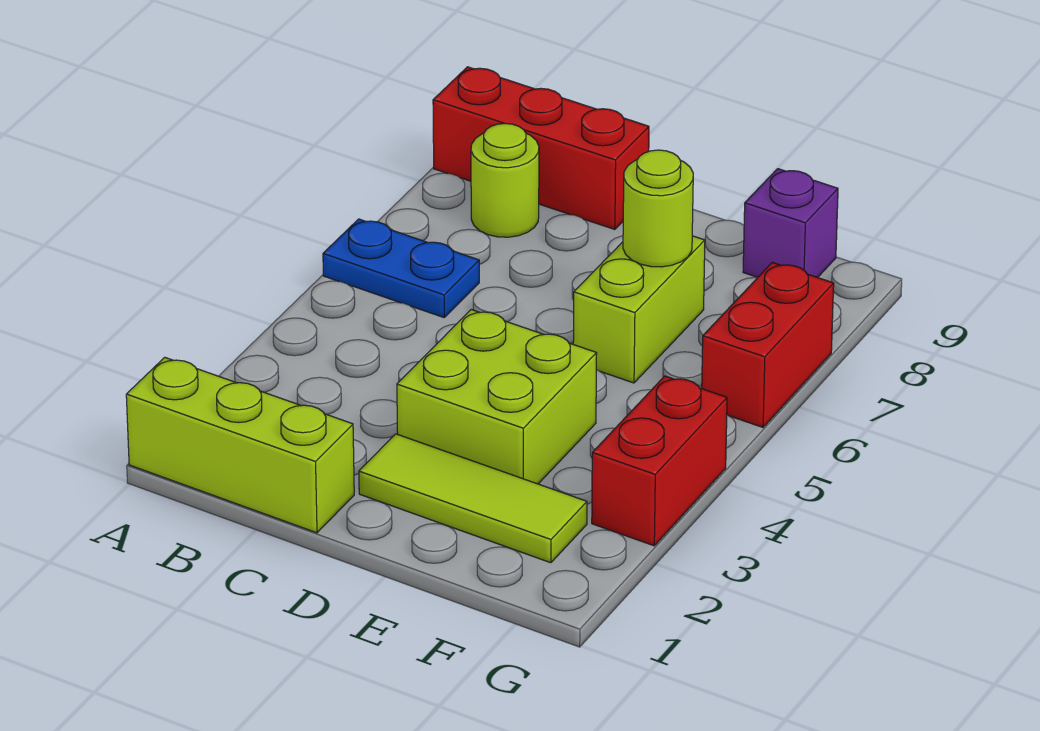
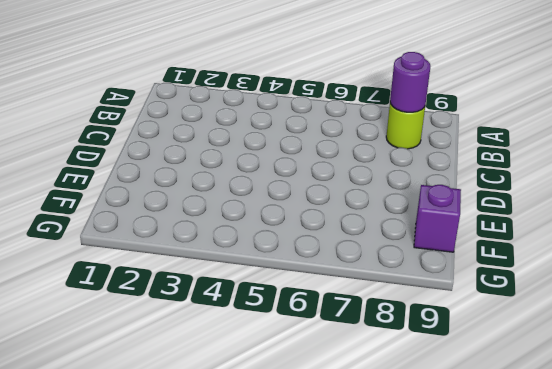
purple 1x1 round brick [390,52,430,112] -> none
none -> lime 1x3 brick [126,357,354,533]
none -> blue 1x2 plate [323,219,479,317]

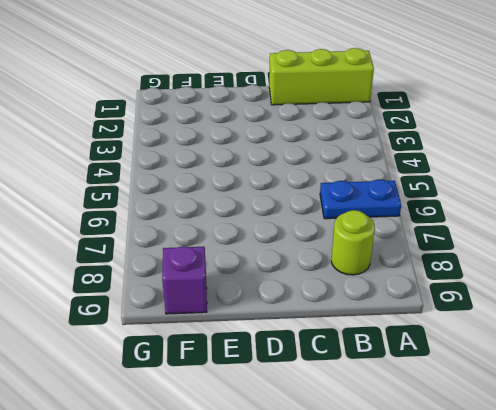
none -> red 1x3 brick [433,67,649,229]
none -> lime 1x3 tile [359,434,587,563]

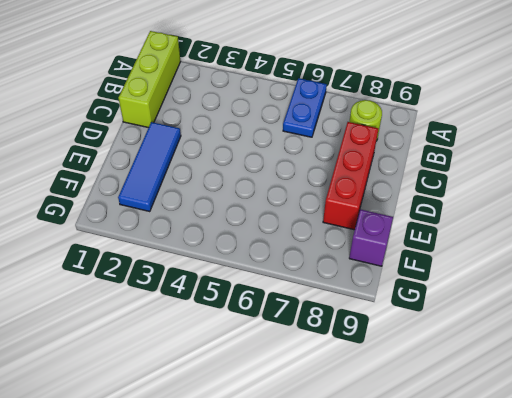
red 1x3 brick [323,122,378,230] -> red 1x3 brick moved to [433,67,649,229]
blue 1x3 tile [118,122,181,212] -> lime 1x3 tile [359,434,587,563]
none -> lime 2x2 brick [397,310,597,484]
none -> lime 1x2 brick [573,236,705,383]

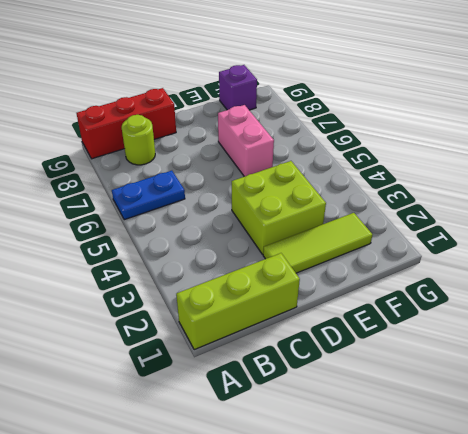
pink 1x2 brick [218,105,274,177] -> lime 1x2 brick [573,236,705,383]
none -> red 1x2 brick [592,376,727,546]
none -> red 1x2 brick [702,263,834,427]

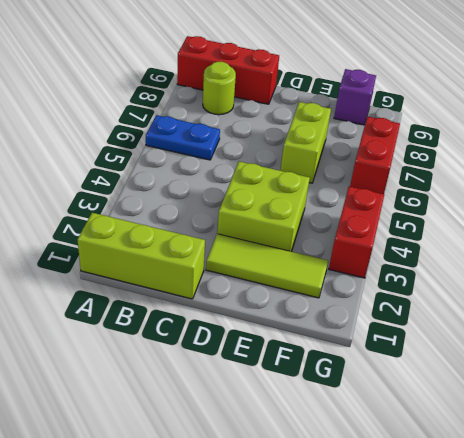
none -> lime 1x1 round brick [623,150,693,267]

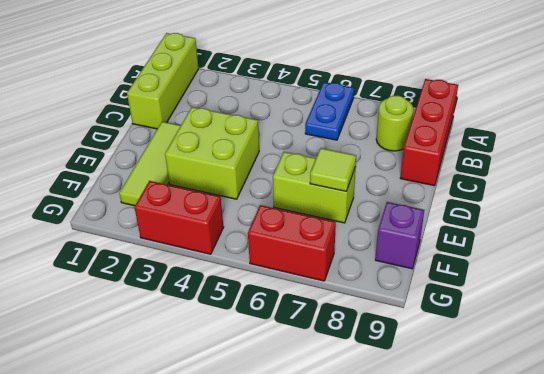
lime 1x1 tile [310,148,356,191] -> lime 1x1 round brick [623,150,693,267]

